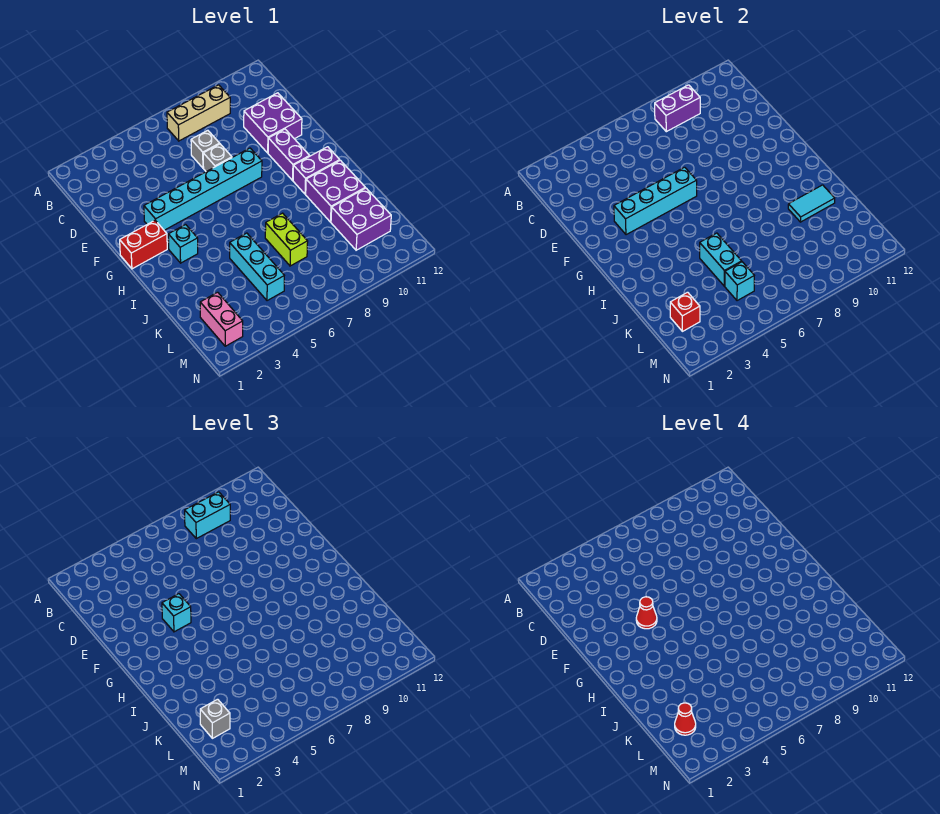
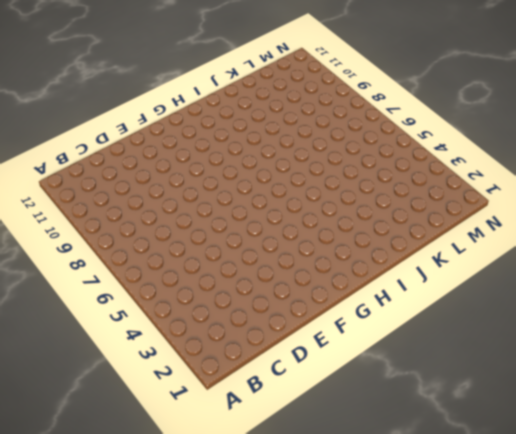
none -> tan 1x3 brick [167,85,230,141]
none -> grey 1x1 brick [191,130,220,168]
none -> purple 2x2 brick [244,93,302,153]

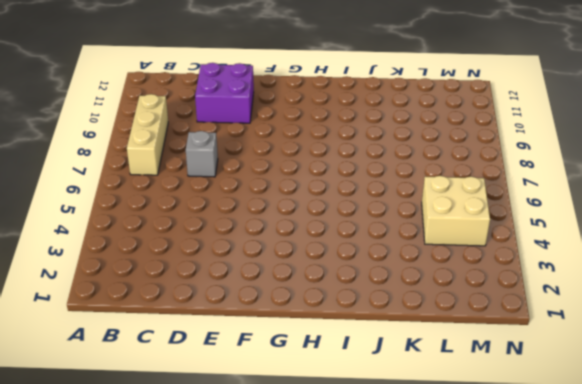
tan 2x2 brick [422,176,490,246] -> cyan 1x3 brick [230,233,284,301]
none -> grey 1x1 brick [203,144,232,172]
none -> cyan 1x6 brick [144,148,262,230]
none -> purple 1x2 brick [268,129,310,180]

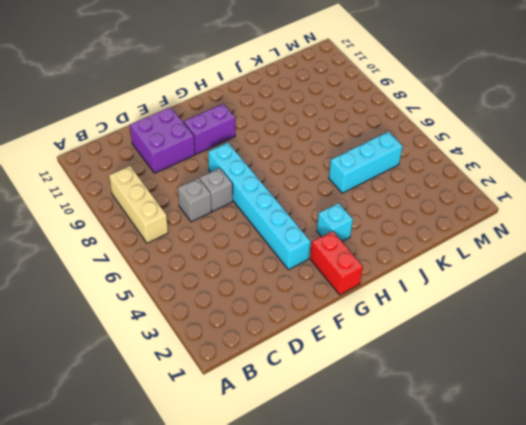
none -> purple 1x2 brick [293,147,340,194]
none -> purple 2x2 brick [306,160,365,222]
none -> lime 1x2 brick [265,213,308,266]

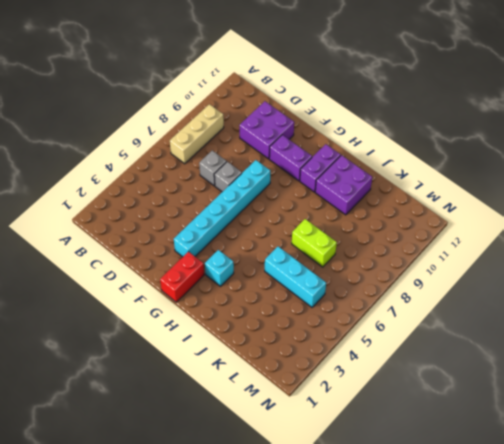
none -> purple 2x2 brick [331,188,391,250]
none -> pink 1x2 brick [200,292,243,346]
none -> purple 1x2 brick [655,85,700,132]

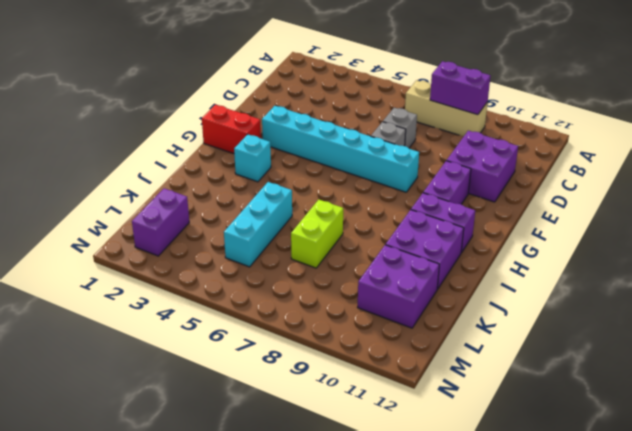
purple 1x2 brick [132,188,189,256] -> pink 1x2 brick [200,292,243,346]
none -> cyan 1x4 brick [614,167,697,235]
none -> cyan 1x2 brick [700,233,742,286]
none -> cyan 1x2 tile [788,185,835,222]

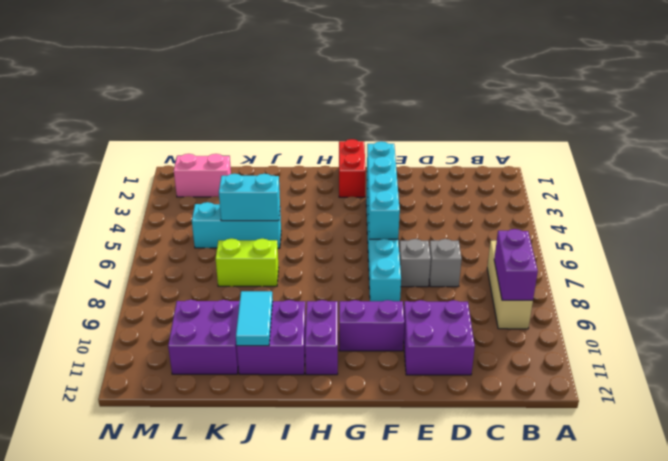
none -> cyan 1x1 brick [168,225,198,263]
none -> red 1x1 brick [670,292,700,331]
none -> cyan 1x1 brick [725,262,754,301]

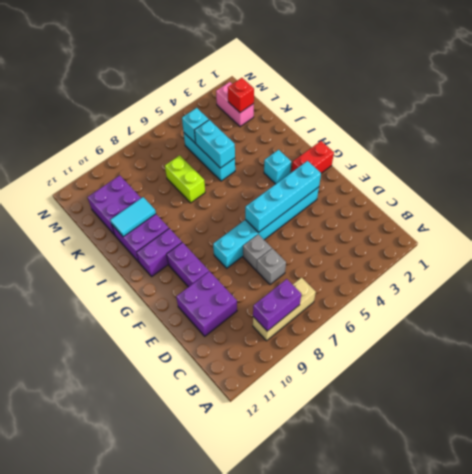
none -> cyan 1x2 brick [185,492,230,539]
none -> cyan 1x1 brick [162,594,191,632]
none -> grey 1x1 brick [200,699,230,738]

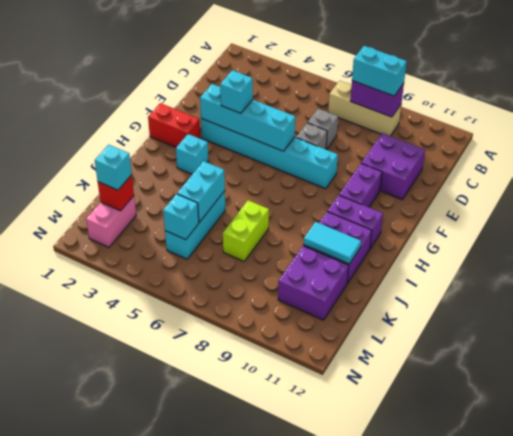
cyan 1x1 brick [95,145,132,190] -> grey 1x1 brick [200,699,230,738]
none -> red 1x1 cone [636,597,657,629]
none -> red 1x1 cone [675,703,696,735]

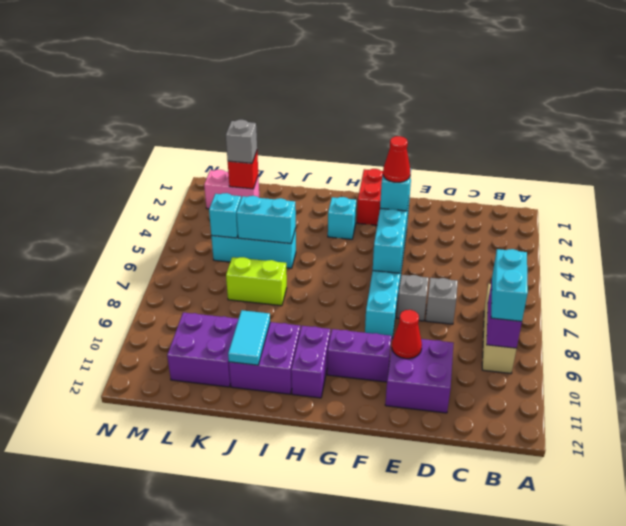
red 1x1 cone [392,310,422,359] -> red 1x1 cone moved to [675,703,696,735]

